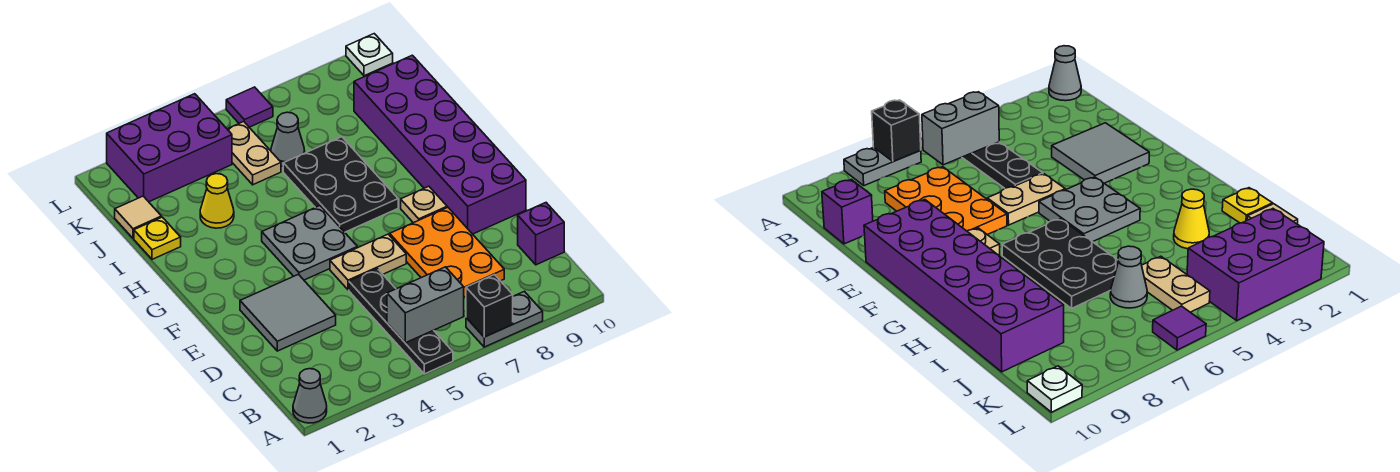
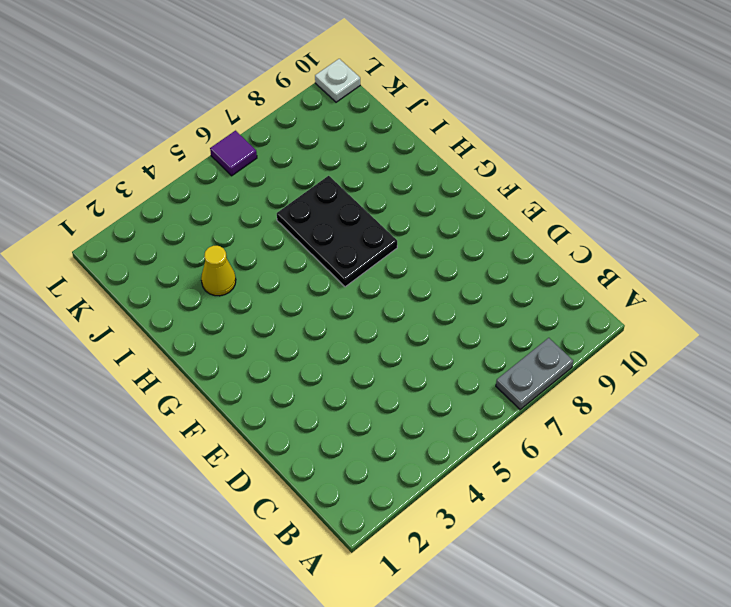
none -> grey 1x1 cone [293,369,327,423]
none -> black 1x4 plate [349,269,453,374]
none -> orange 2x3 plate [390,207,504,297]

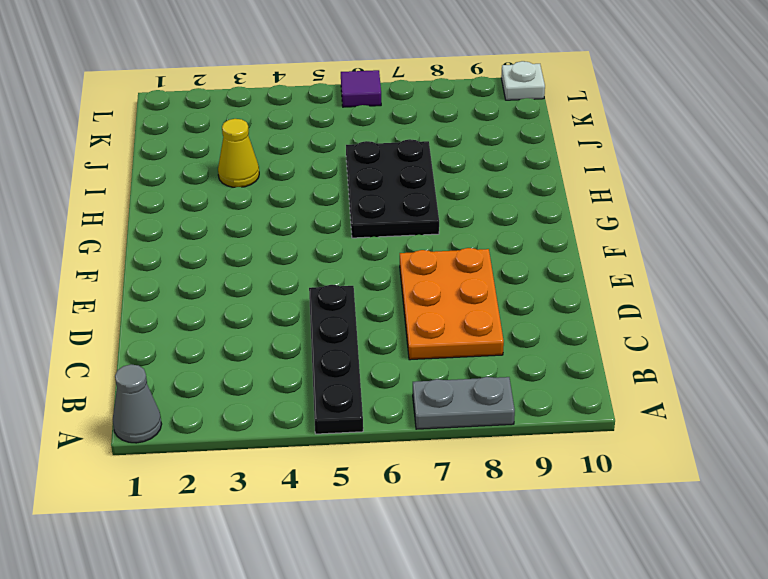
none -> purple 1x1 brick [518,203,564,265]
none -> grey 2x2 tile [240,274,336,351]
none -> tan 1x2 plate [330,234,406,290]

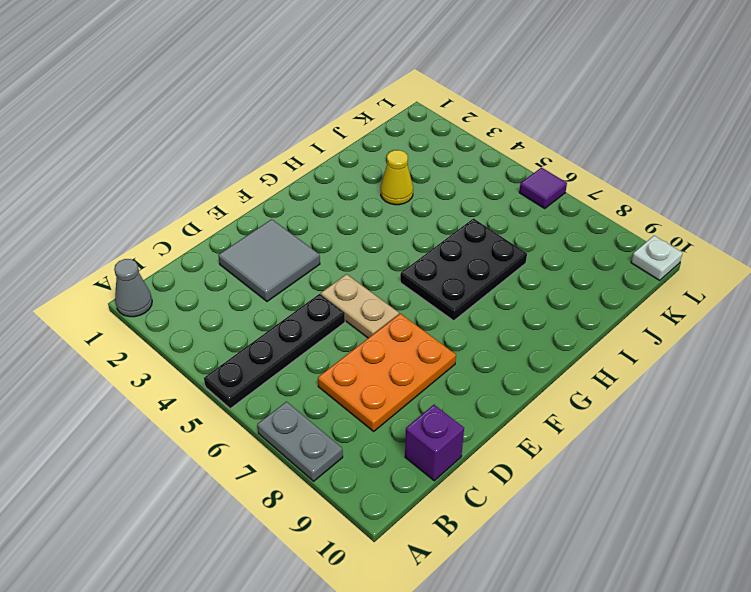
none -> purple 2x6 brick [354,55,526,234]
none -> grey 2x2 plate [262,206,357,280]
none -> tan 1x1 plate [401,186,447,223]

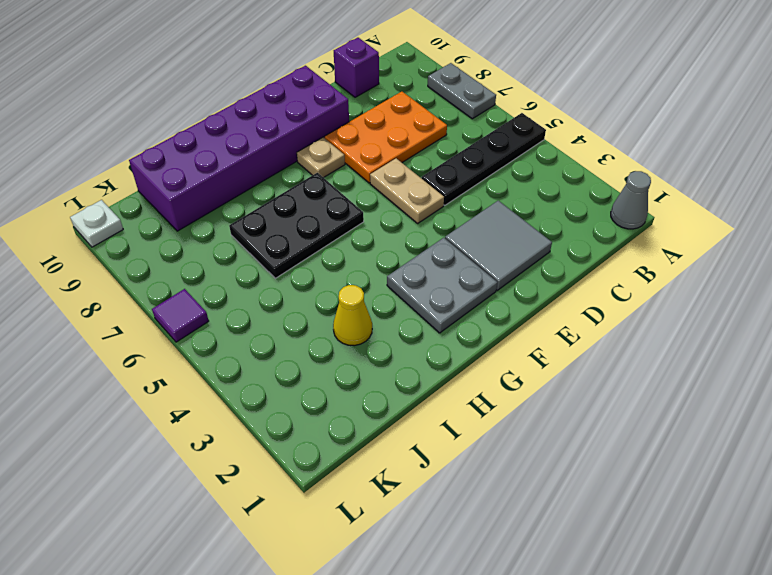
grey 2x2 plate [387,238,497,333] -> grey 2x2 plate moved to [262,206,357,280]
none -> yellow 1x1 plate [134,217,181,259]
none -> tan 1x1 tile [115,196,161,238]
none -> tan 1x2 plate [227,122,281,185]

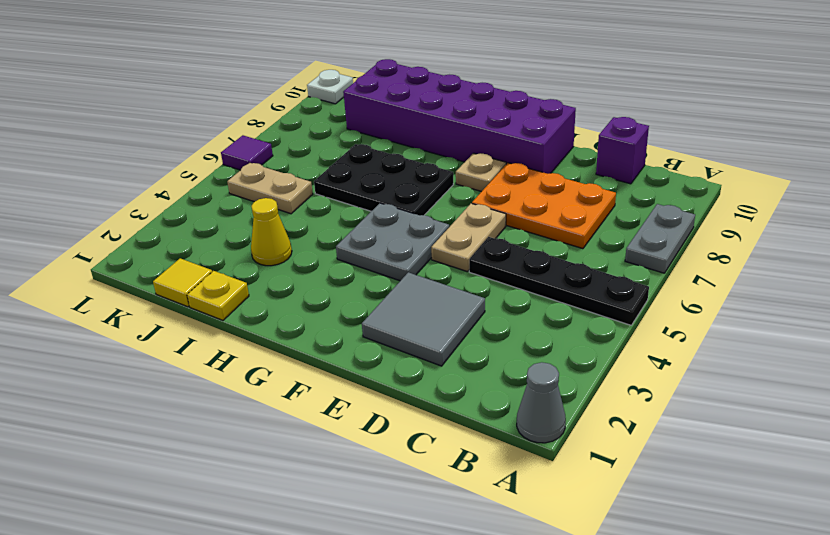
yellow 1x1 tile [153,258,212,307] -> tan 1x1 tile [115,196,161,238]
none -> grey 1x1 cone [271,112,305,166]
none -> purple 2x3 brick [107,94,232,202]
none -> black 1x1 brick [466,275,513,337]

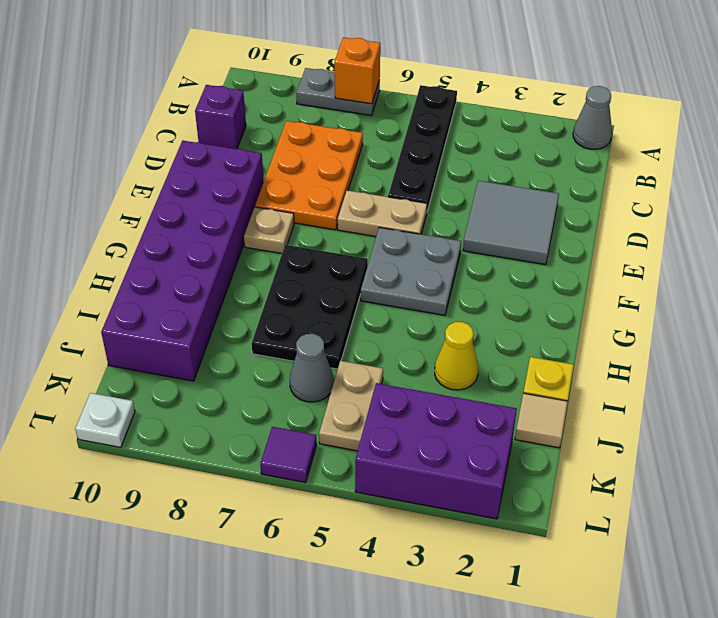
orange 1x1 brick [334,37,380,104] -> black 1x1 brick [466,275,513,337]
none -> grey 1x2 brick [387,267,464,343]

